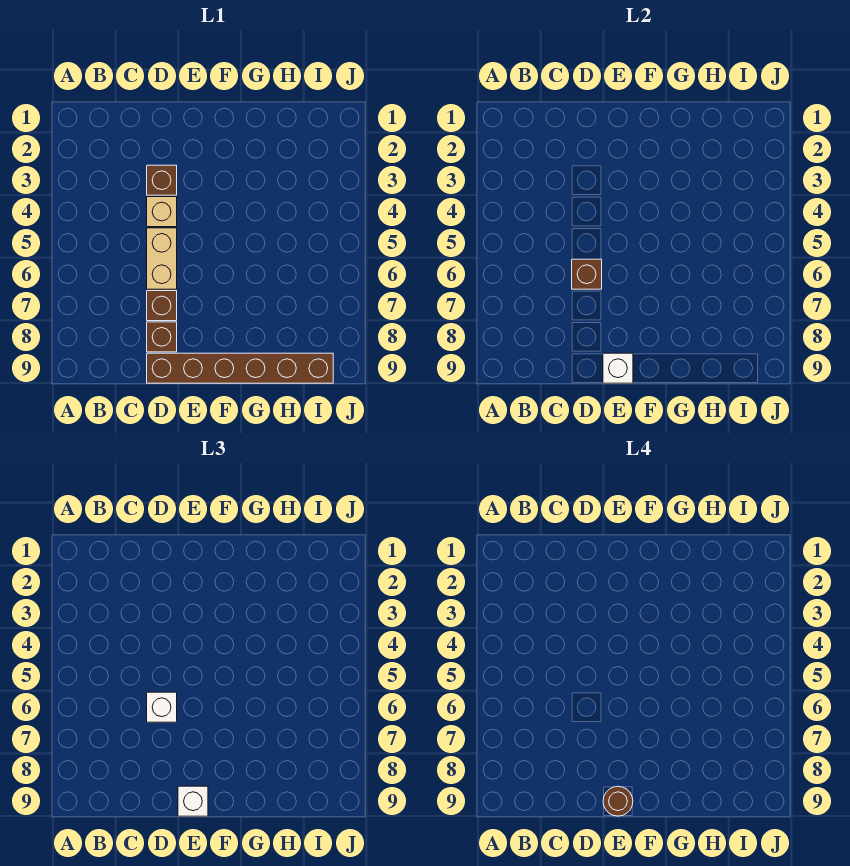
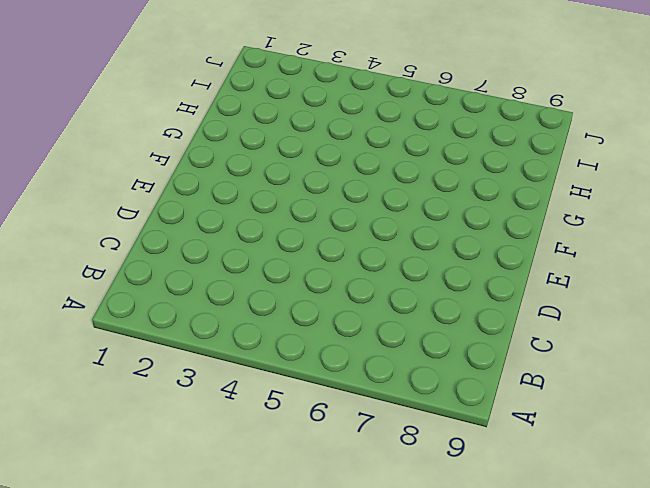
none -> brown 1x1 brick [147,165,177,195]
none -> tan 1x1 brick [147,197,177,227]

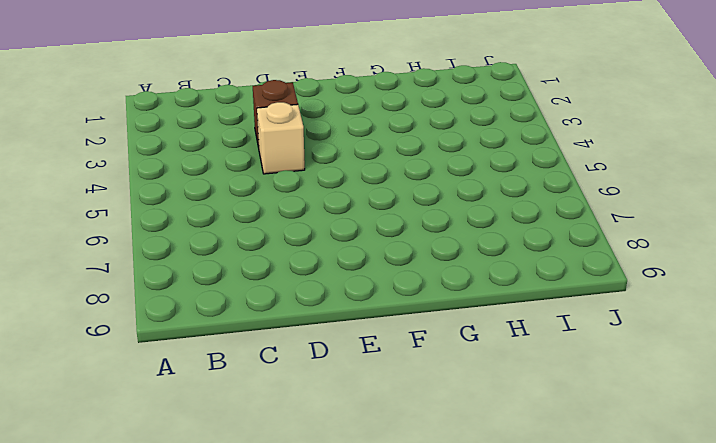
none -> tan 1x2 brick [147,228,177,289]
none -> brown 1x1 brick [147,291,177,321]

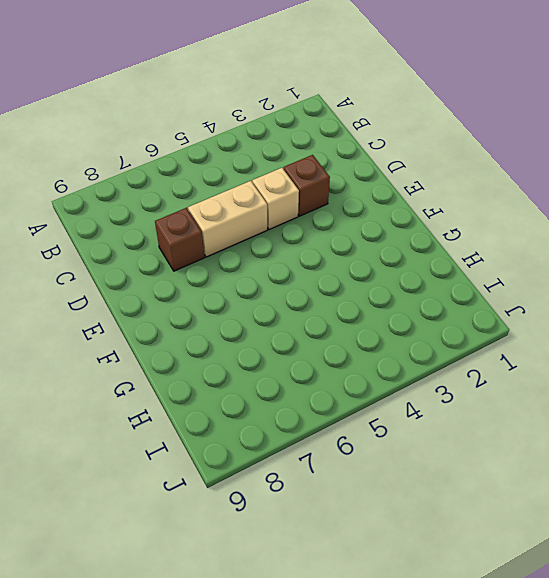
none -> brown 1x1 brick [147,322,177,352]
none -> brown 1x6 brick [147,353,333,383]

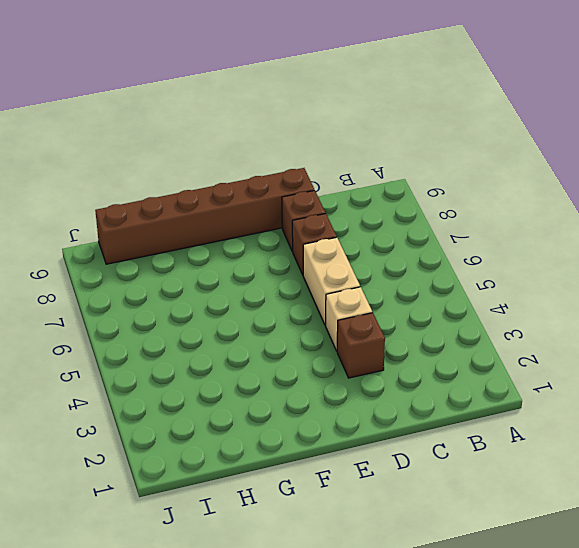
none -> brown 1x1 brick [572,259,602,289]
none -> white 1x1 brick [603,353,633,383]

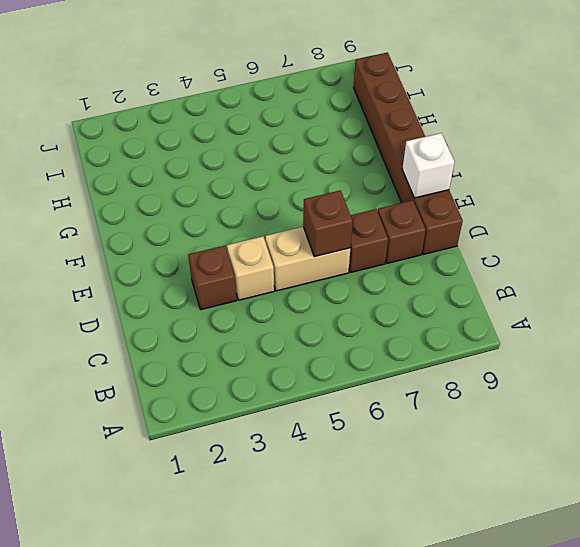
none -> white 1x1 brick [147,692,177,722]
none -> white 1x1 brick [178,786,208,816]

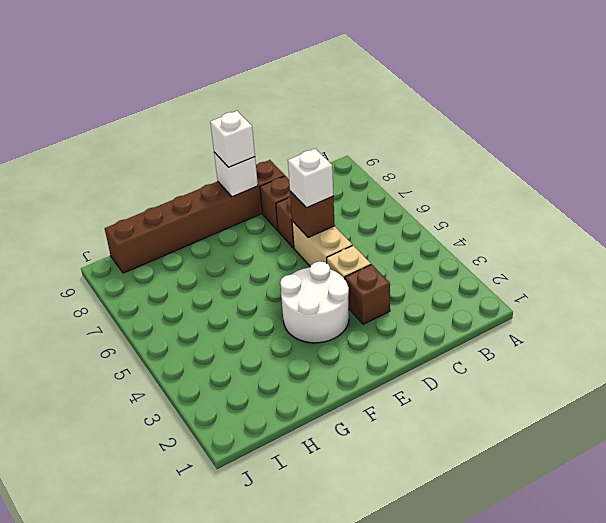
white 2x2 round brick [280,261,349,343] -> none
none -> brown 1x1 round brick [603,786,633,816]

